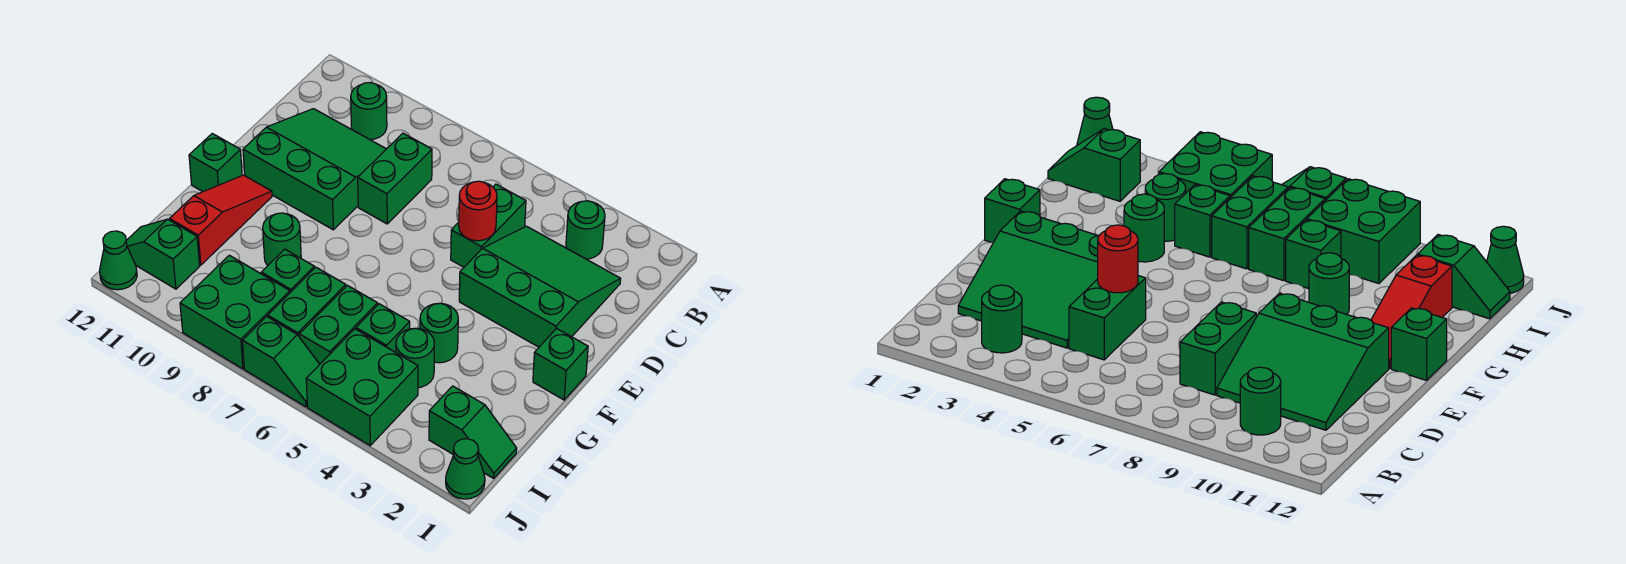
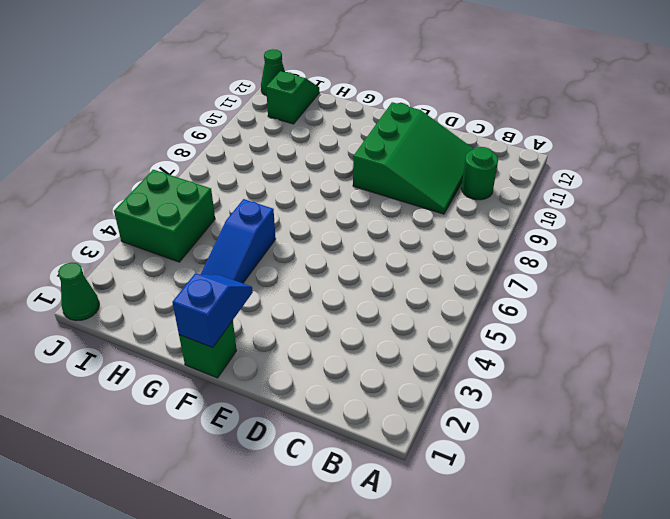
blue 1x2 slope [172,274,253,348] -> none
blue 1x3 slope [201,199,276,283] -> green 1x1 round brick [420,303,458,363]
none -> green 1x1 round brick [566,201,605,259]
none -> green 3x3 slope [459,226,621,347]
none -> green 1x2 brick [451,184,526,267]

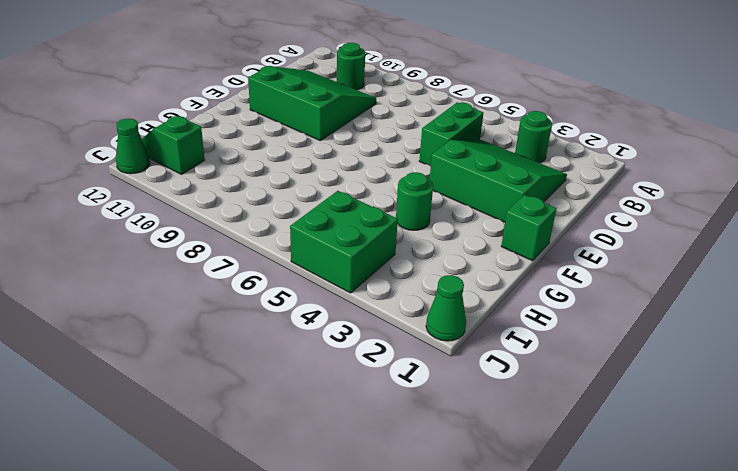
none -> green 1x2 brick [358,133,432,224]
none -> red 1x3 slope [170,175,272,265]
none -> green 1x1 brick [189,134,242,192]

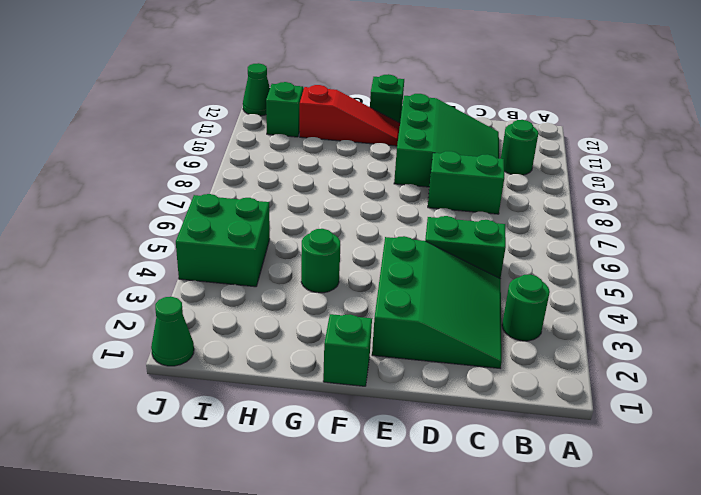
none -> green 1x1 round brick [263,213,301,266]
none -> green 1x1 round brick [396,328,434,388]
none -> green 1x1 brick [356,304,410,352]

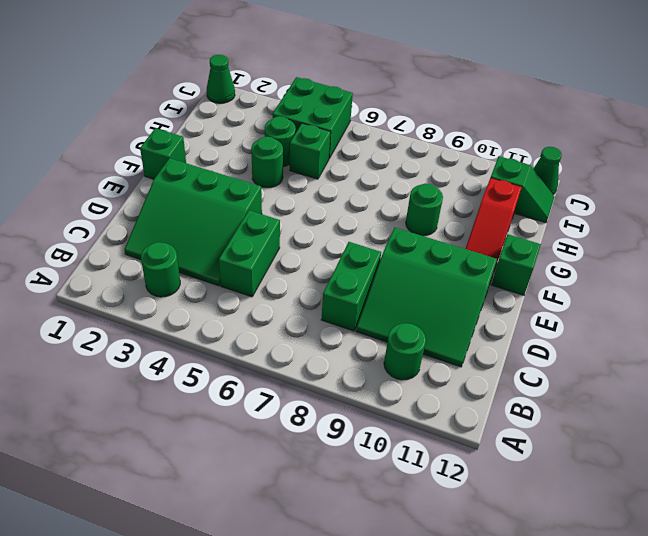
none -> green 1x2 brick [299,285,378,364]
none -> green 1x2 brick [268,267,346,336]
none -> green 1x1 brick [261,249,314,292]

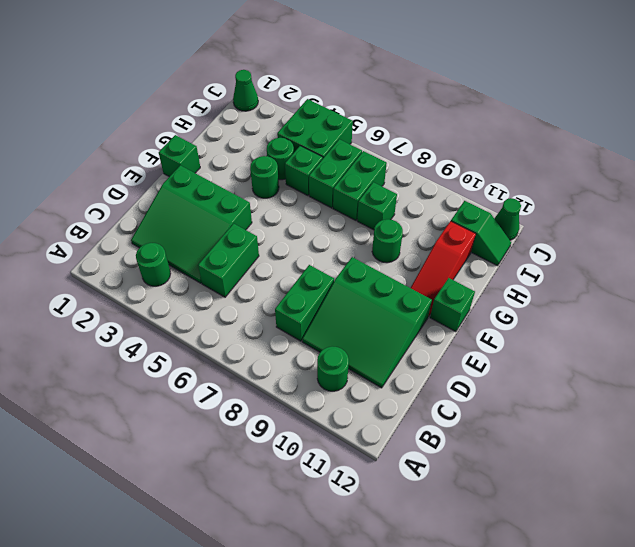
none -> green 1x2 slope [429,386,517,478]
none -> green 2x2 brick [180,255,290,369]
none -> green 1x2 slope [243,317,320,407]

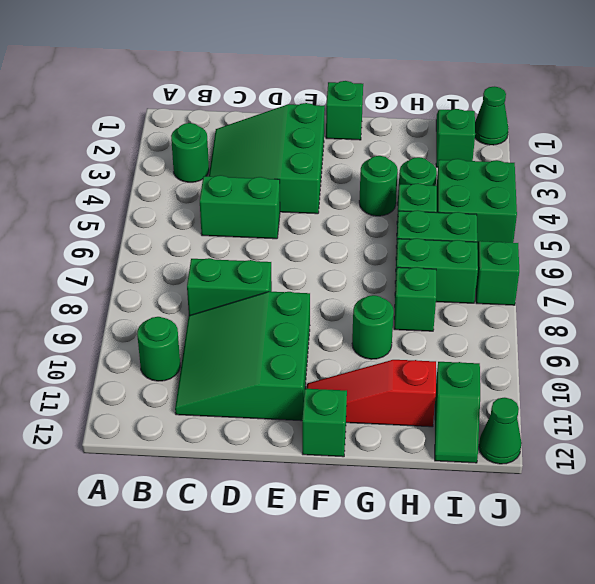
none -> green 2x2 brick [180,255,290,369]
none -> red 1x1 round brick [459,181,497,241]

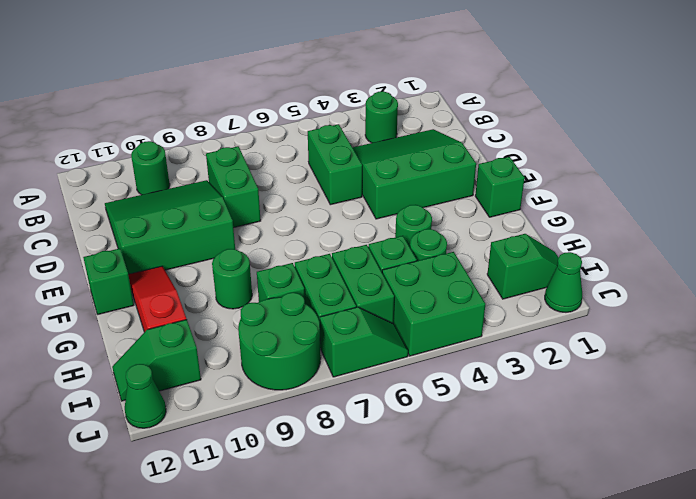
green 2x2 round brick [238,293,321,390] -> green 2x2 brick [180,255,290,369]
none -> red 1x1 round brick [459,181,497,241]

